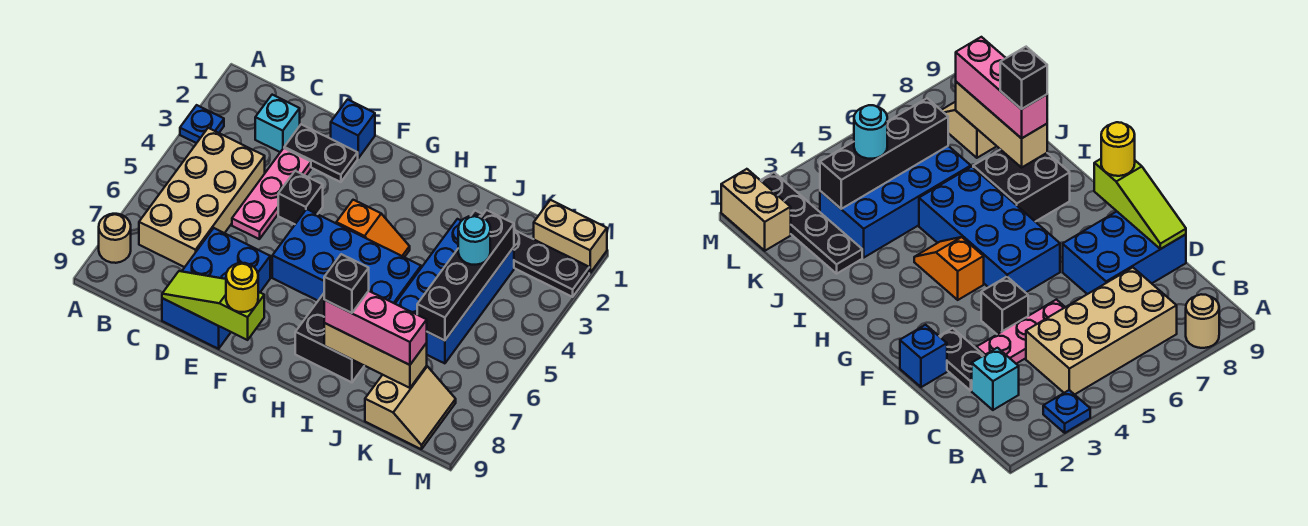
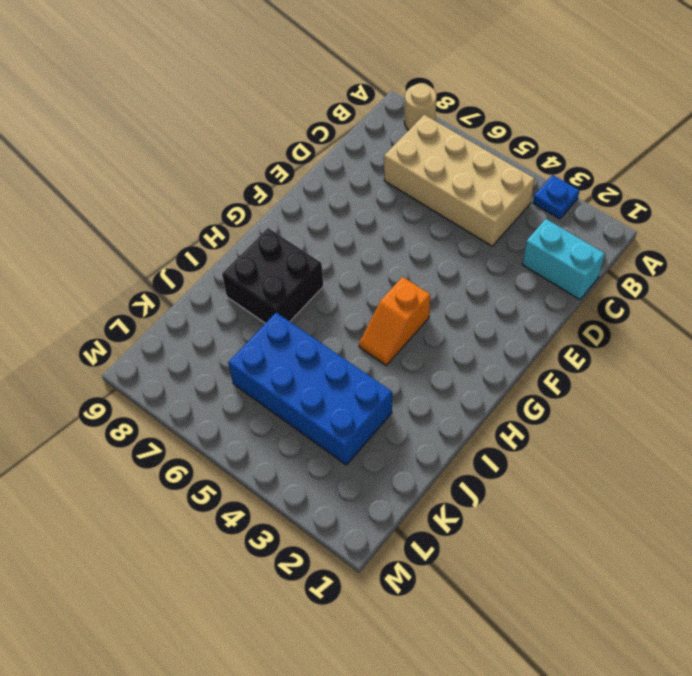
cyan 1x2 brick [522,219,605,300] -> cyan 1x1 brick [255,95,300,152]
none -> black 1x2 plate [284,124,358,182]
none -> pink 1x3 plate [232,148,311,239]
none -> blue 2x3 brick [162,228,270,349]

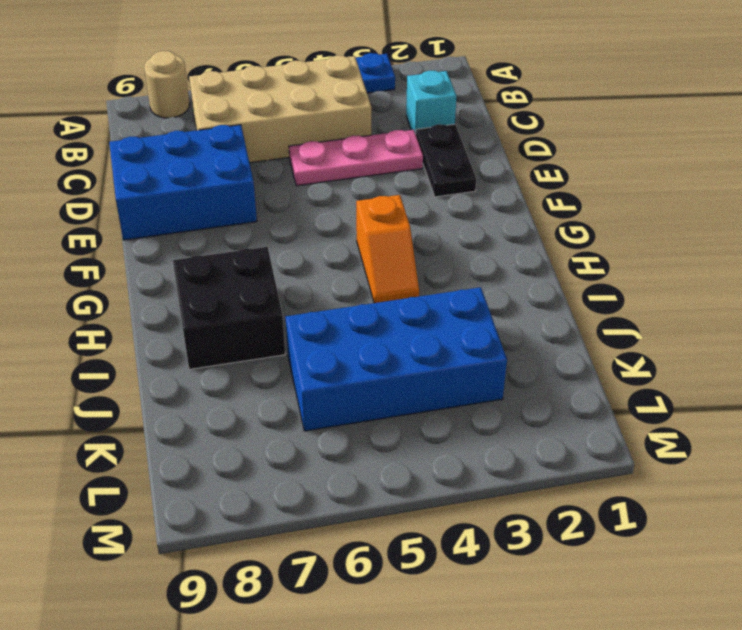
none -> blue 1x1 brick [331,99,375,158]
none -> black 1x1 brick [278,171,323,224]
none -> blue 2x4 brick [272,209,421,304]

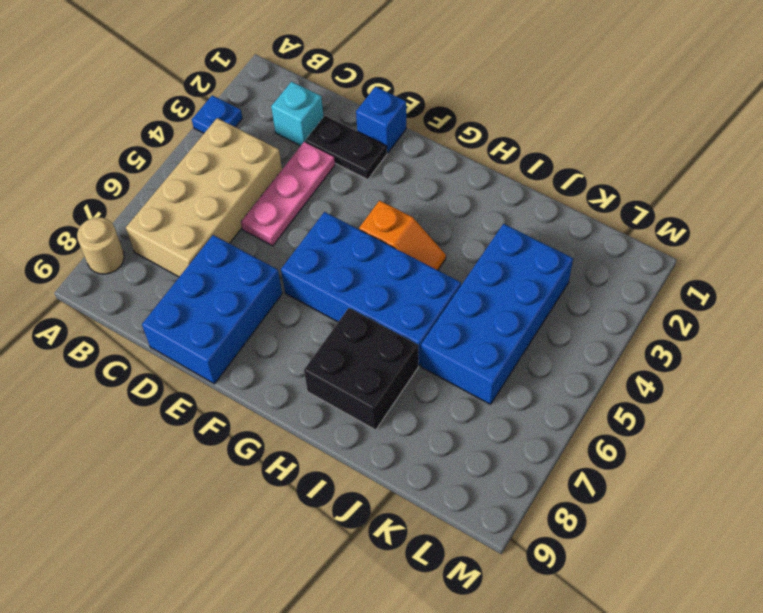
none -> black 1x1 brick [278,171,323,224]
none -> black 1x4 plate [471,211,589,297]
none -> tan 2x2 slope [365,366,456,449]

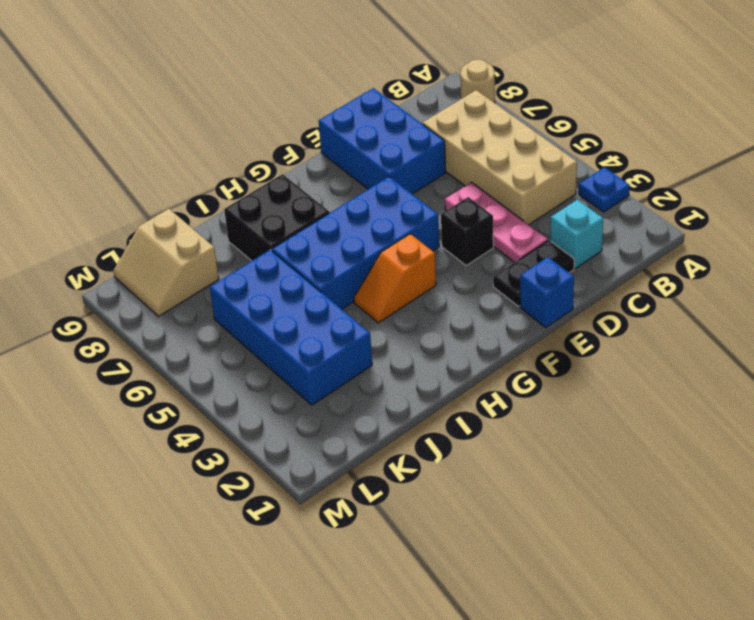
none -> black 1x4 plate [471,211,589,297]
none -> tan 1x2 brick [534,200,607,273]
none -> lime 1x3 slope [162,271,264,340]

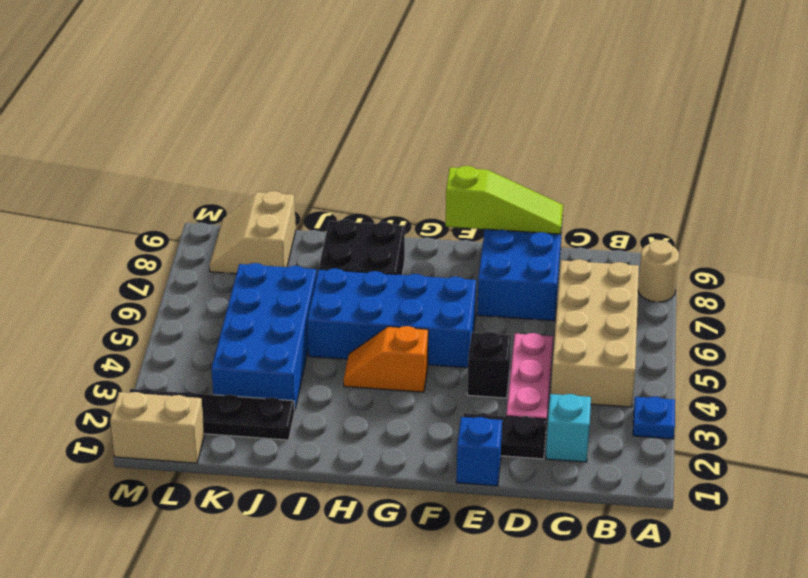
none -> tan 1x3 brick [324,323,427,388]
none -> black 1x4 brick [417,210,514,341]
none -> yellow 1x1 round brick [226,263,258,312]

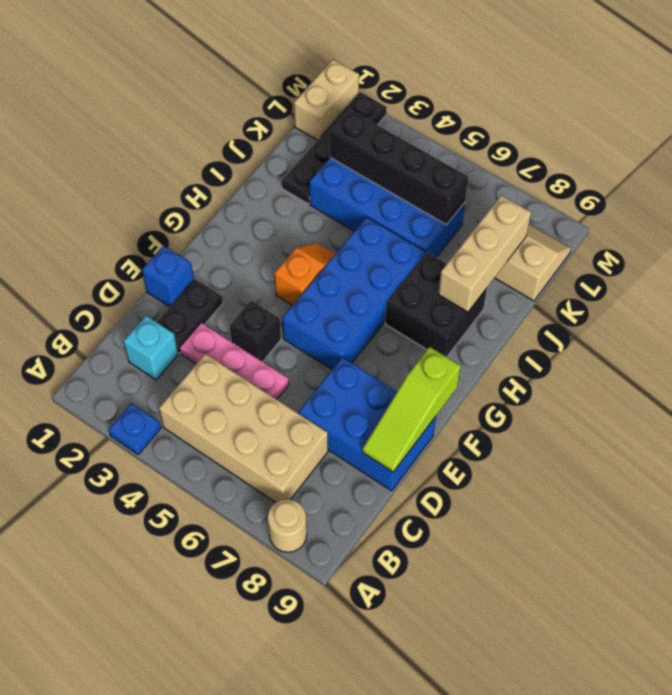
none -> yellow 1x1 round brick [226,263,258,312]
none -> pink 1x3 brick [324,291,427,365]
none -> cyan 1x1 round brick [458,216,490,265]

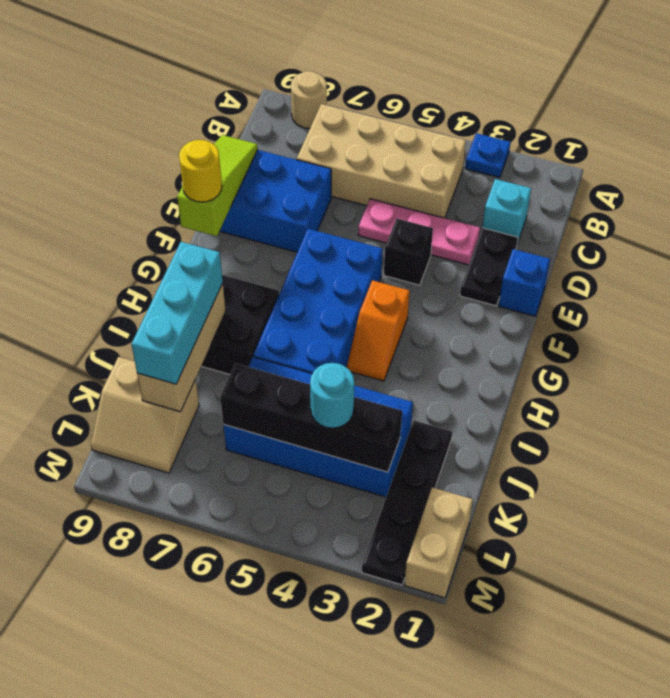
cyan 1x3 brick [131,242,223,384] -> pink 1x3 brick [324,291,427,365]
none -> black 1x1 brick [324,254,369,313]

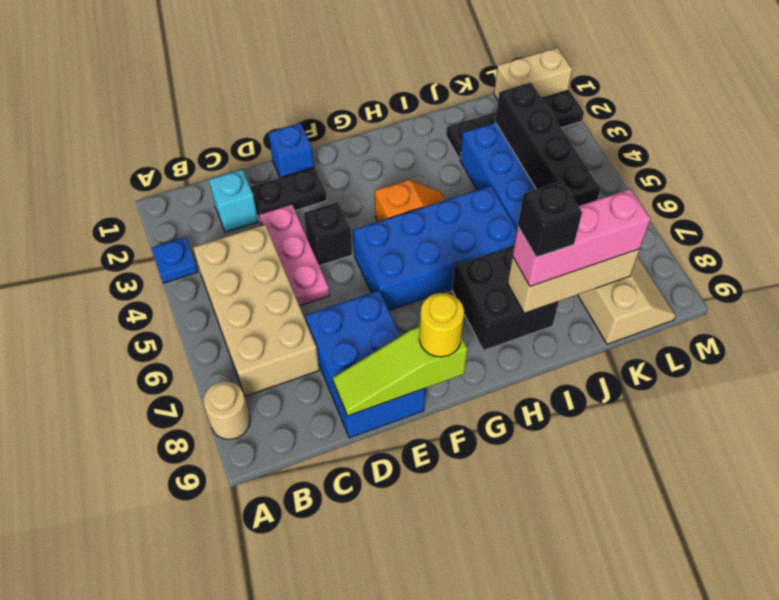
none -> cyan 1x1 round brick [458,216,490,265]

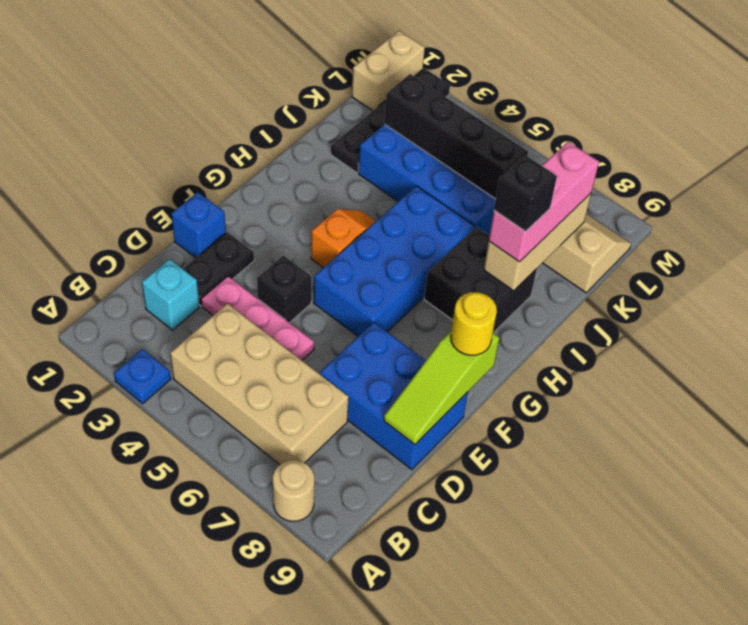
none -> cyan 1x1 round brick [458,216,490,265]

